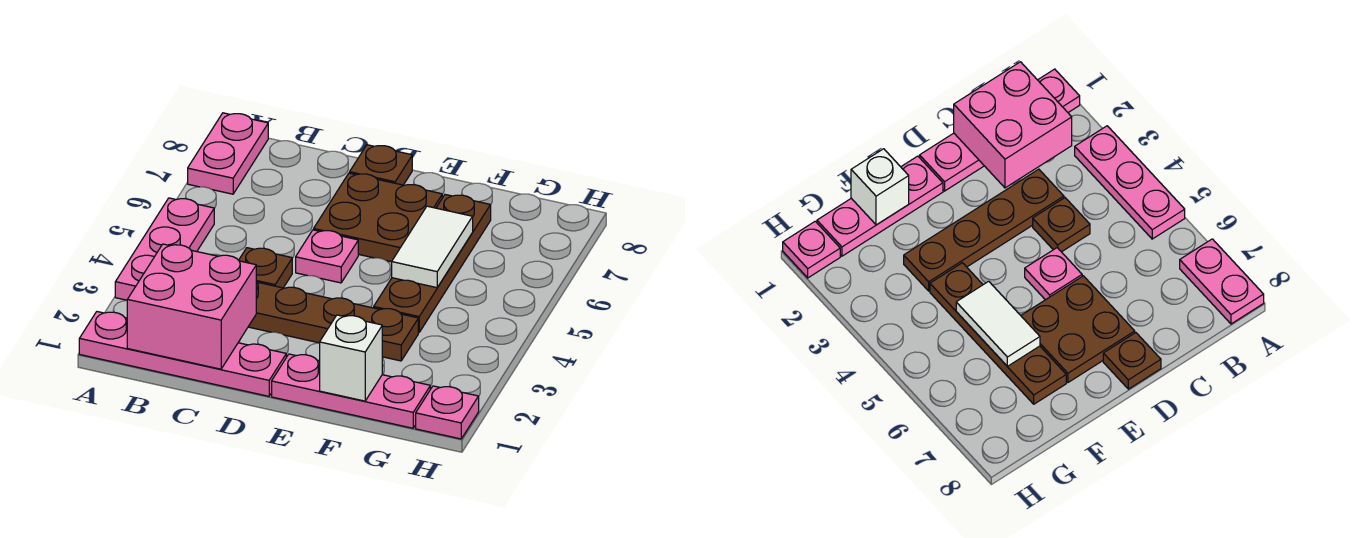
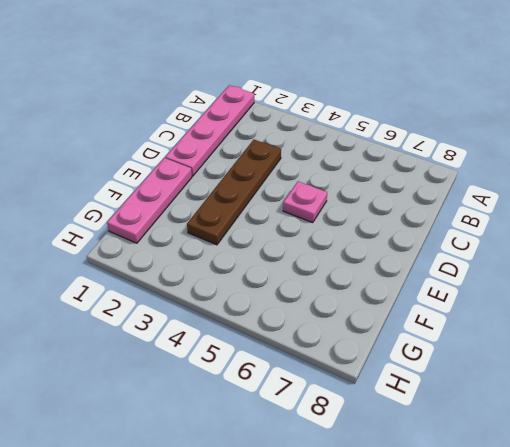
none -> pink 1x3 plate [115,198,214,300]
none -> pink 1x2 plate [188,113,268,194]
none -> brown 1x1 plate [239,248,292,288]

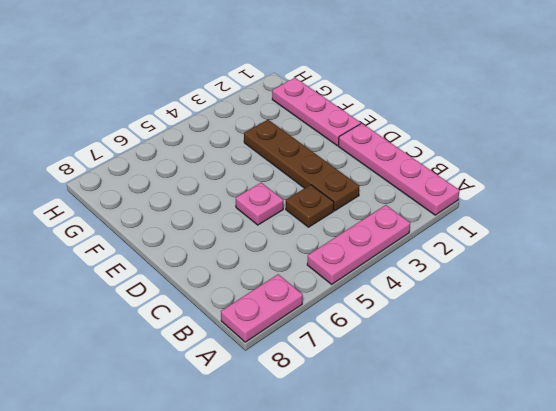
none -> brown 2x2 plate [314,173,442,262]
none -> brown 1x1 plate [350,145,412,185]
none -> brown 1x4 plate [374,195,491,332]

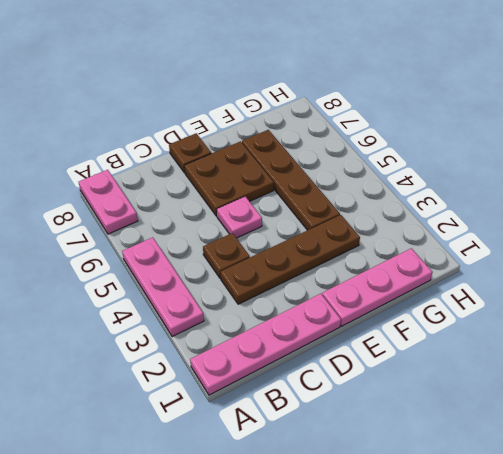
none -> pink 1x1 plate [416,386,479,439]
none -> pink 2x2 brick [127,244,256,369]
none -> white 1x1 brick [320,315,382,401]

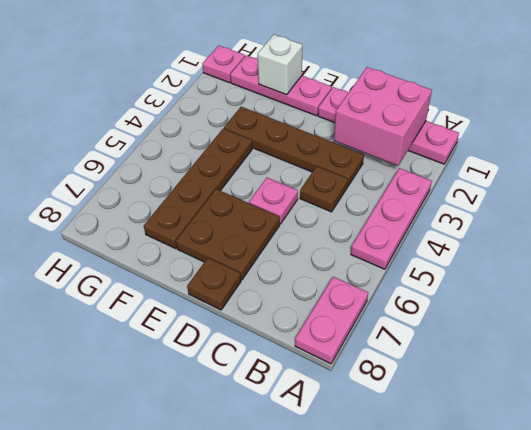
none -> white 1x2 tile [392,206,473,288]

